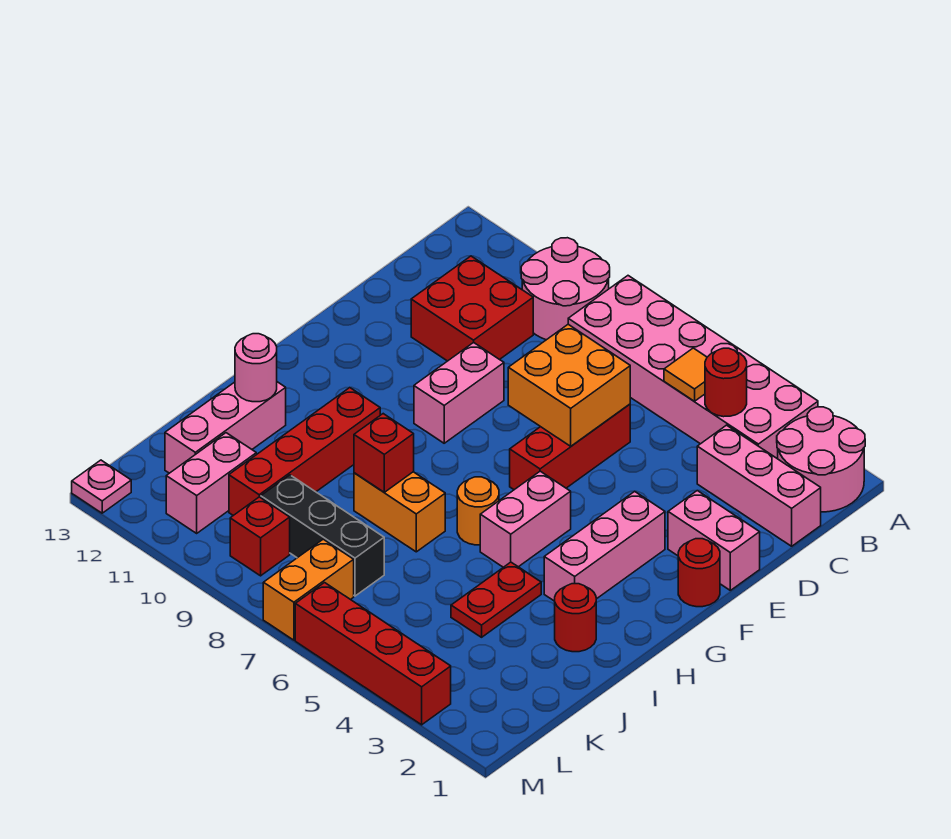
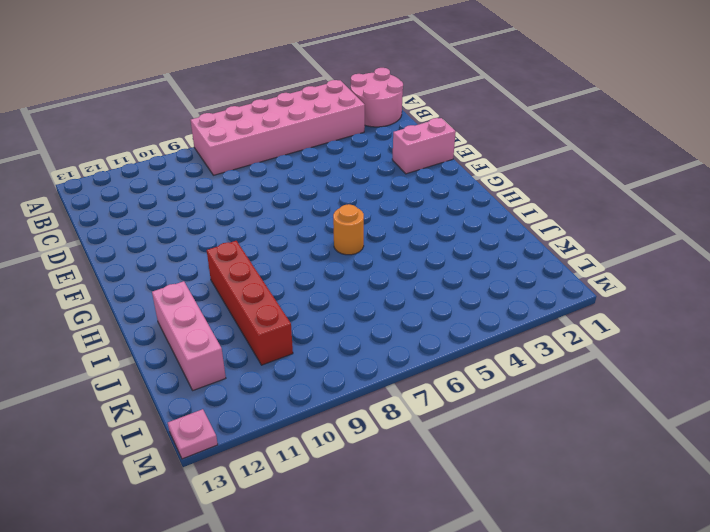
none -> pink 2x2 round brick [521,238,610,340]
none -> pink 1x3 brick [697,425,821,546]
none -> red 2x2 brick [411,256,533,361]

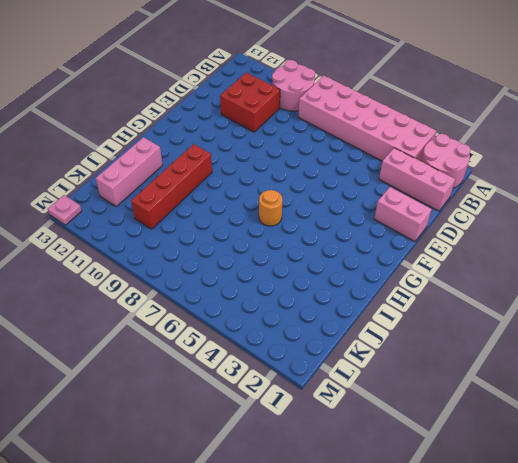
none -> red 1x3 brick [510,404,630,490]
none -> pink 1x2 brick [414,342,504,443]
none -> red 1x1 round brick [678,539,720,607]

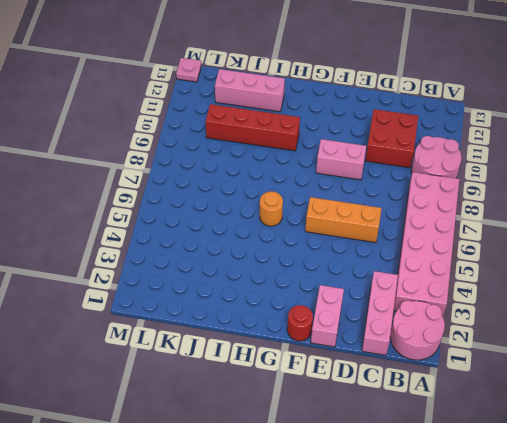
orange 1x3 brick [305,197,382,243] -> red 1x3 brick [510,404,630,490]
none -> pink 1x3 brick [544,491,665,601]
none -> pink 1x2 brick [480,471,571,567]
none -> red 1x1 round brick [555,584,596,652]

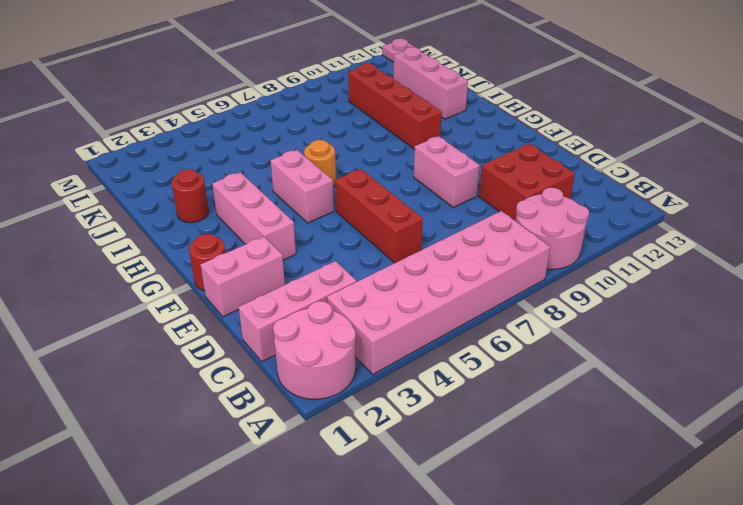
none -> red 1x2 plate [451,562,541,637]
none -> orange 1x2 brick [354,472,445,552]
none -> black 1x3 brick [261,475,384,596]

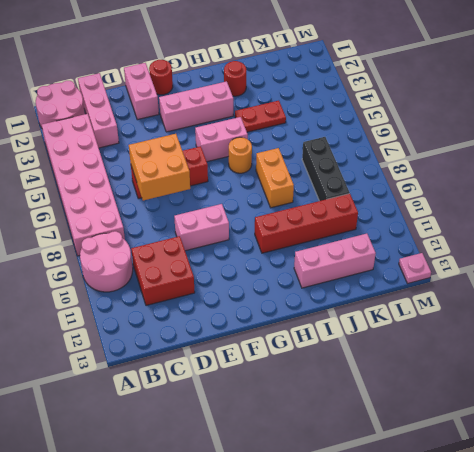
none -> pink 1x2 brick [166,433,256,533]
none -> orange 1x2 brick [263,539,354,640]
none -> red 1x1 brick [230,497,290,576]

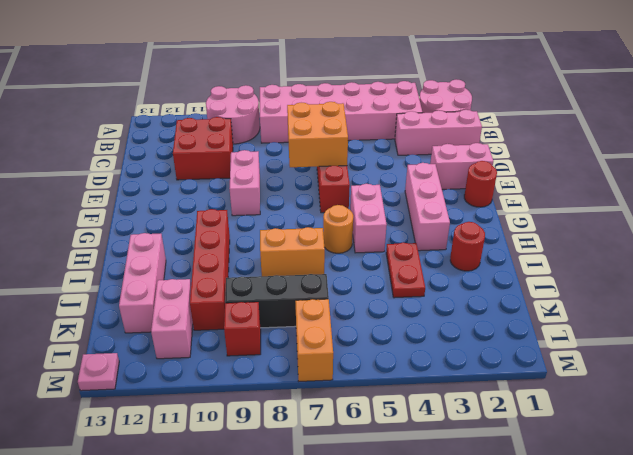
none -> red 1x4 brick [295,583,451,725]
none -> red 1x1 round brick [705,348,747,417]
none -> orange 1x1 tile [664,348,707,401]

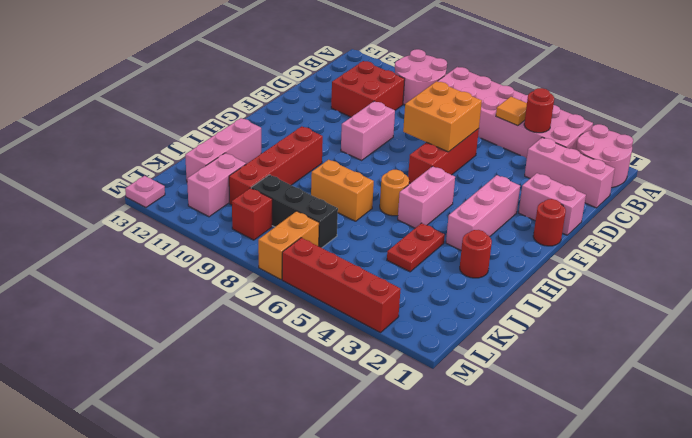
none -> red 1x1 brick [354,414,414,492]
none -> pink 1x1 round brick [235,334,277,402]

